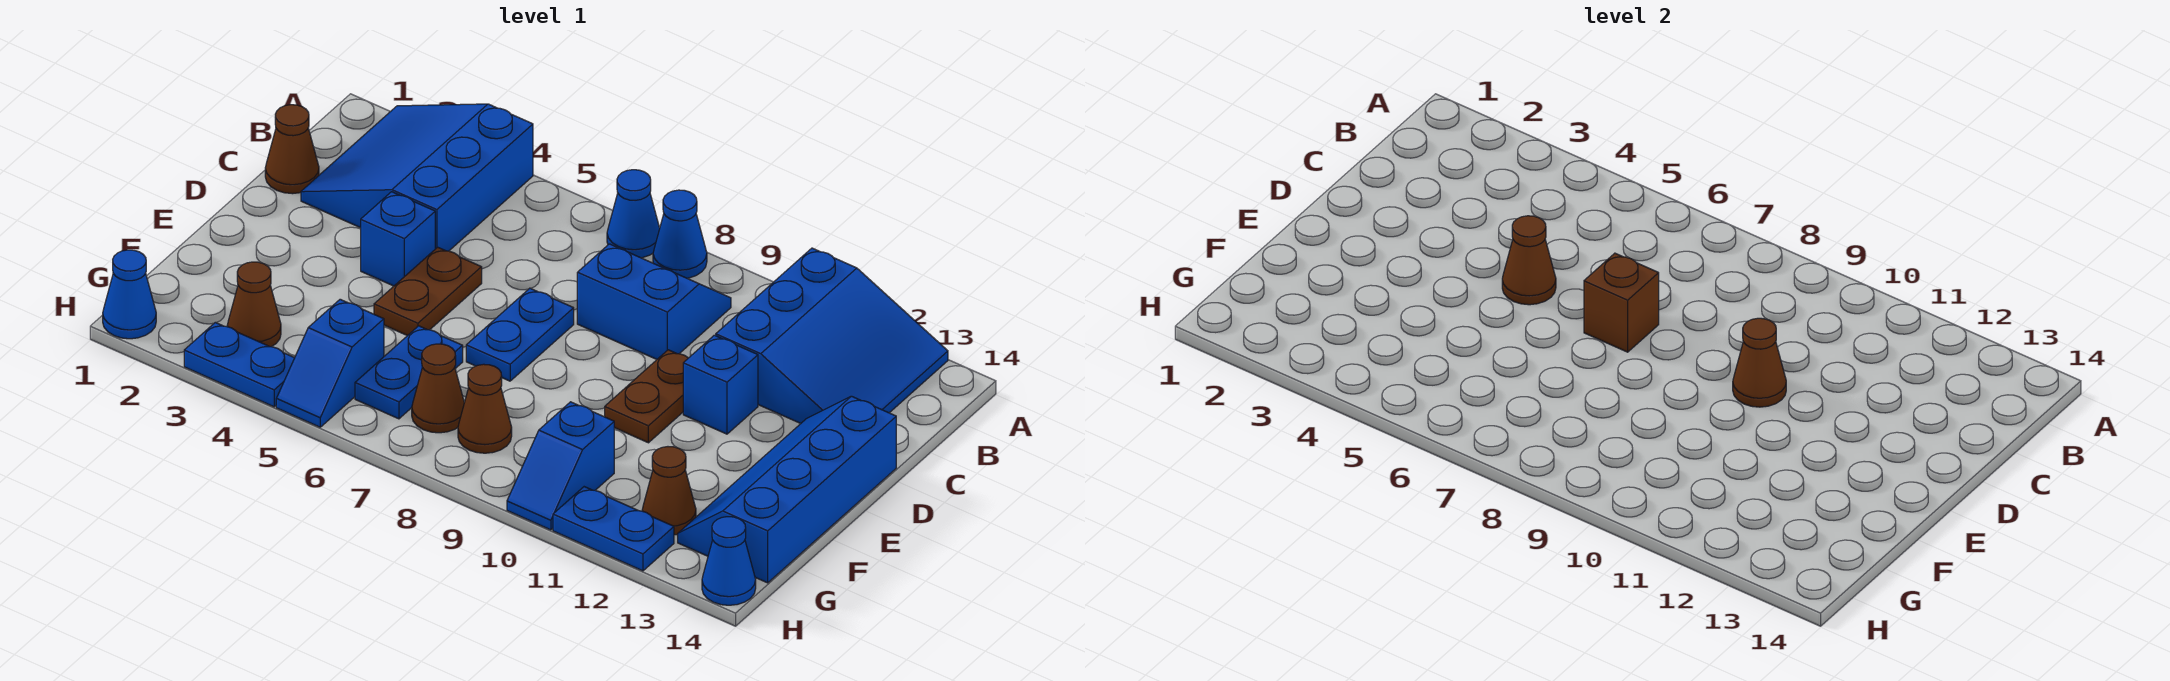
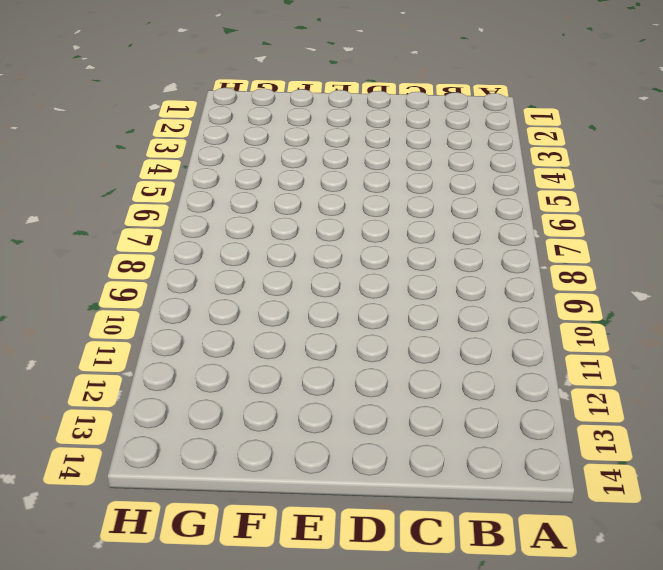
none -> blue 3x3 slope [301,104,533,251]
none -> blue 1x1 cone [607,170,660,258]
none -> blue 1x1 cone [653,190,707,278]

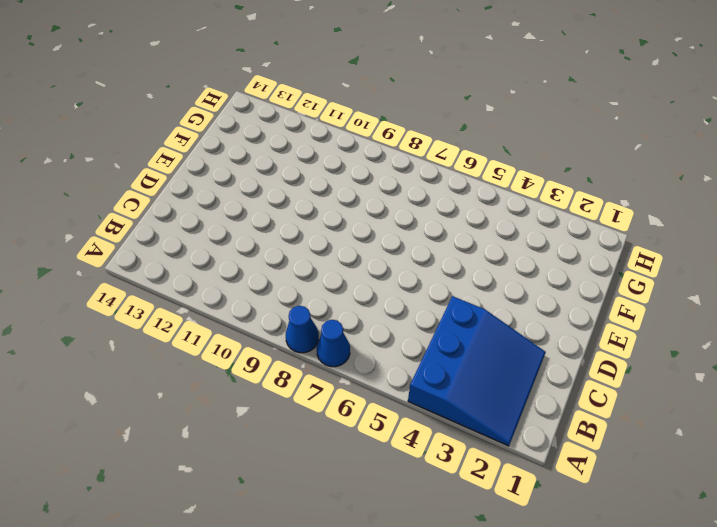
none -> blue 3x3 slope [716,248,948,423]
none -> blue 2x2 slope [577,244,731,359]
none -> brown 1x1 cone [265,105,319,194]

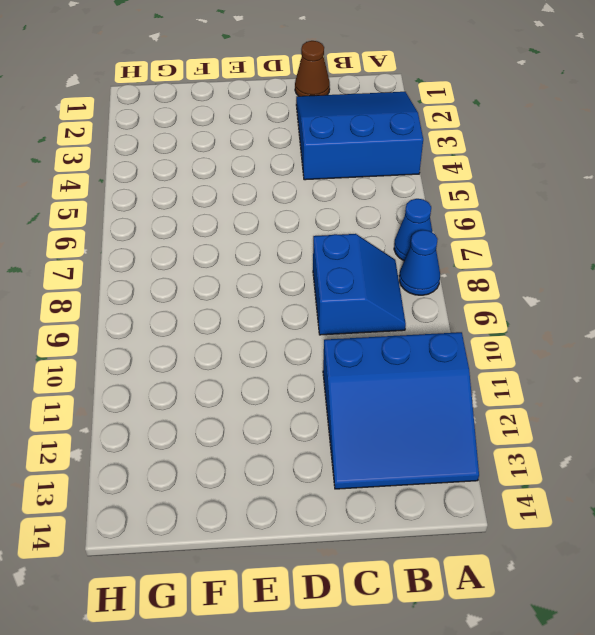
none -> blue 1x1 brick [361,192,435,286]
none -> brown 1x2 plate [374,247,482,336]
none -> blue 1x2 plate [466,288,574,381]

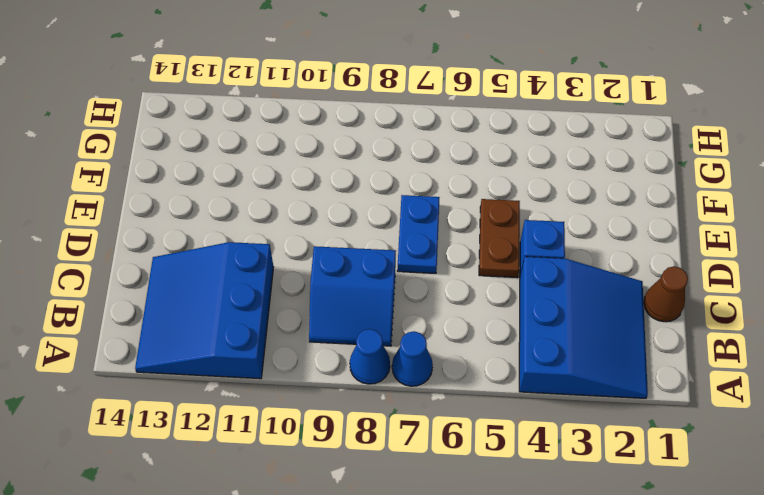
none -> brown 1x2 plate [605,350,688,443]
none -> blue 1x1 brick [683,335,758,434]
none -> blue 2x4 slope [678,396,896,583]

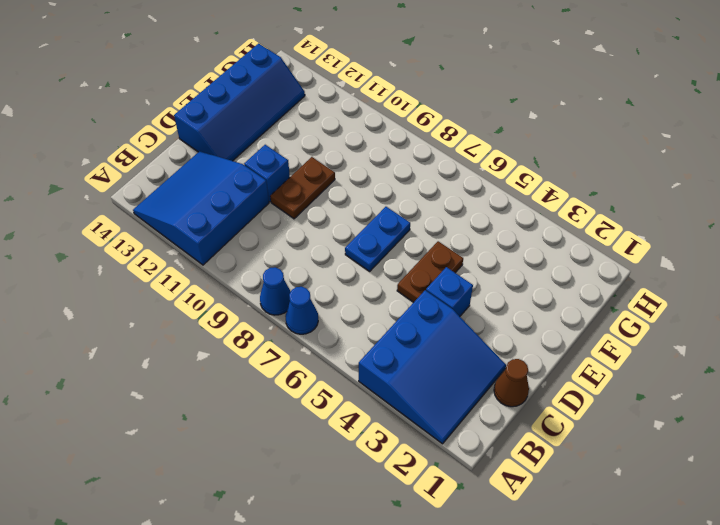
none -> blue 2x2 slope [577,244,731,359]
none -> blue 1x2 plate [355,326,463,419]
none -> brown 1x1 cone [227,262,281,347]

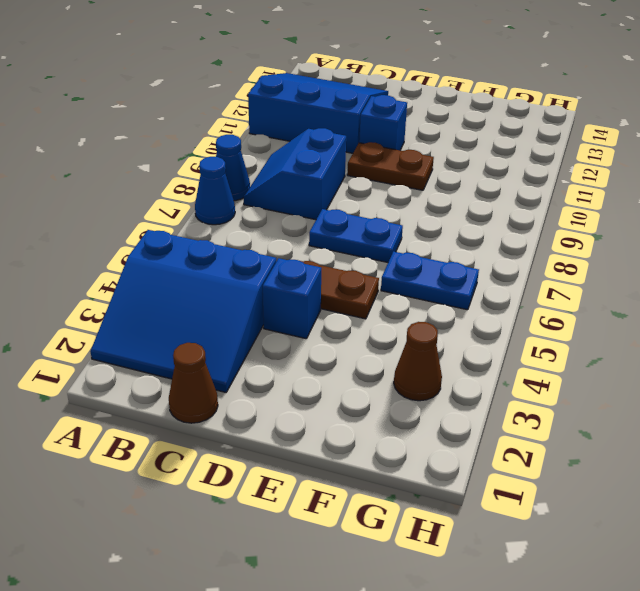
none -> blue 2x4 slope [678,396,896,583]
none -> blue 1x2 slope [276,299,384,427]
none -> brown 1x1 cone [412,344,464,433]

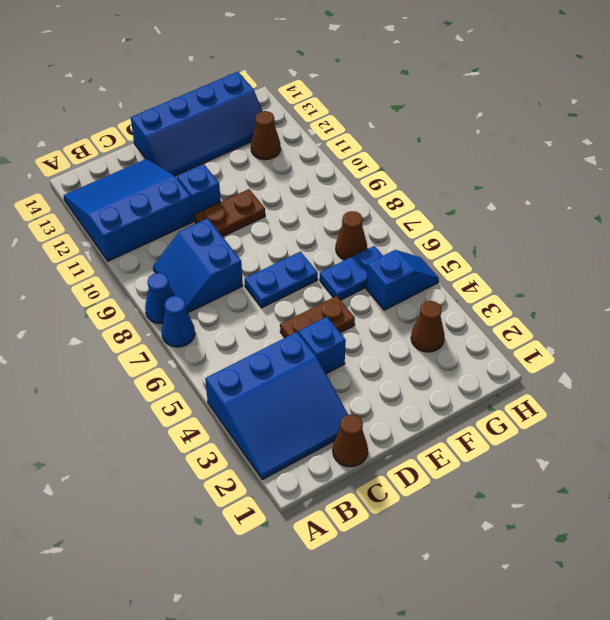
none -> brown 1x1 cone [458,364,512,453]
none -> blue 1x2 slope [507,402,614,530]
none -> blue 1x1 cone [103,250,156,339]

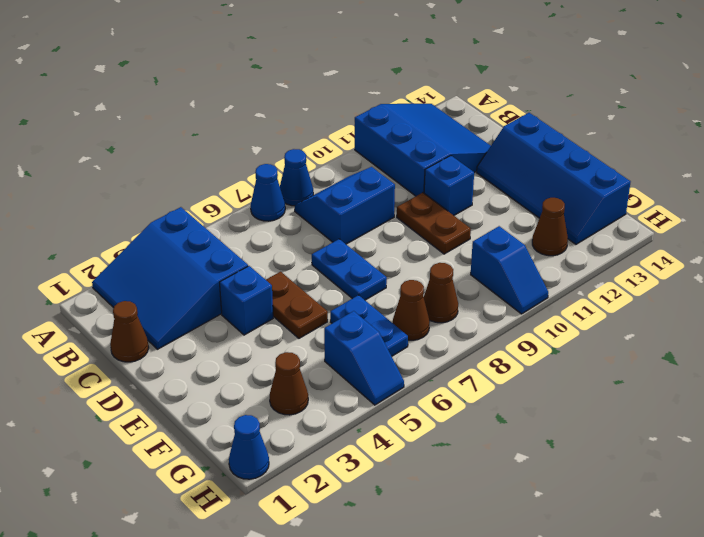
none -> blue 1x2 plate [184,322,294,407]
none -> blue 1x2 plate [553,487,674,571]
none -> blue 1x1 cone [702,517,756,605]

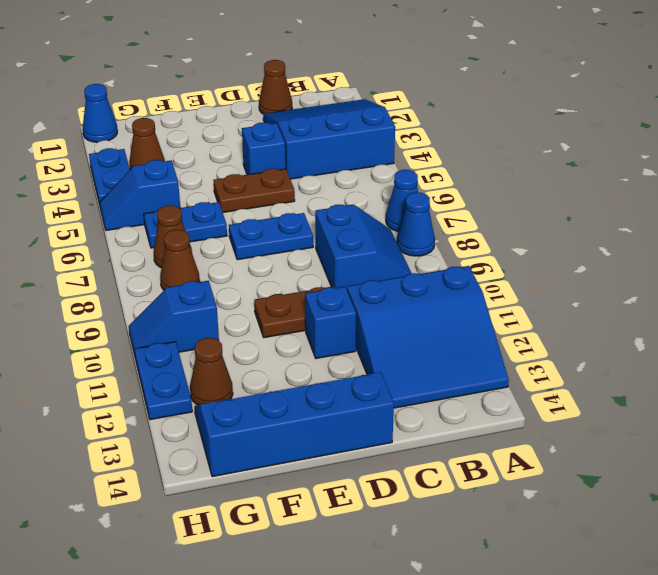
none -> blue 1x1 cone [702,517,756,605]
none -> brown 1x1 cone [1502,216,1556,305]
none -> brown 1x1 brick [1584,253,1659,352]

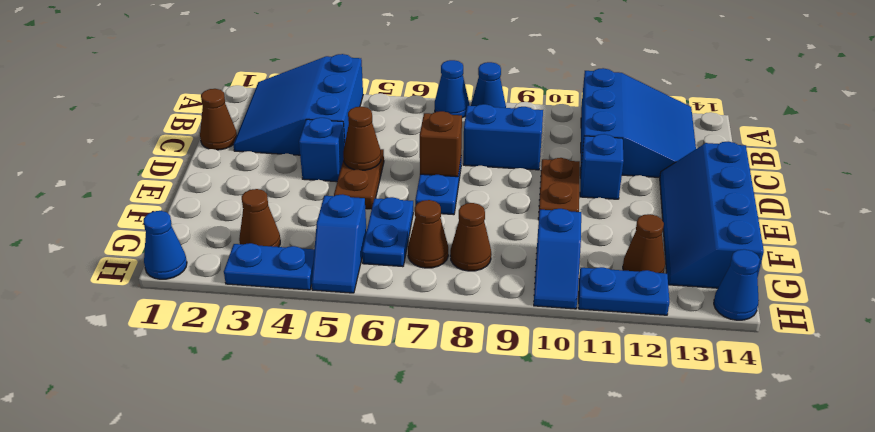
none -> brown 1x1 cone [1733,318,1786,407]

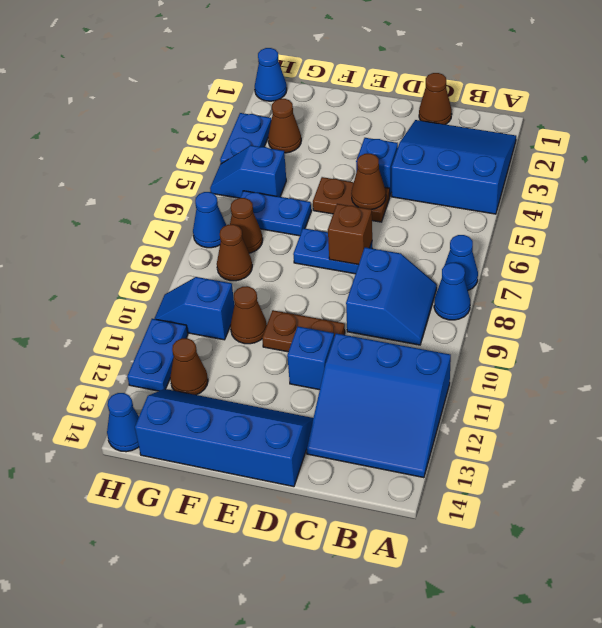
brown 1x1 cone [230,286,267,344] -> brown 1x1 cone moved to [1733,318,1786,407]
blue 1x1 cone [193,192,226,248] -> none

